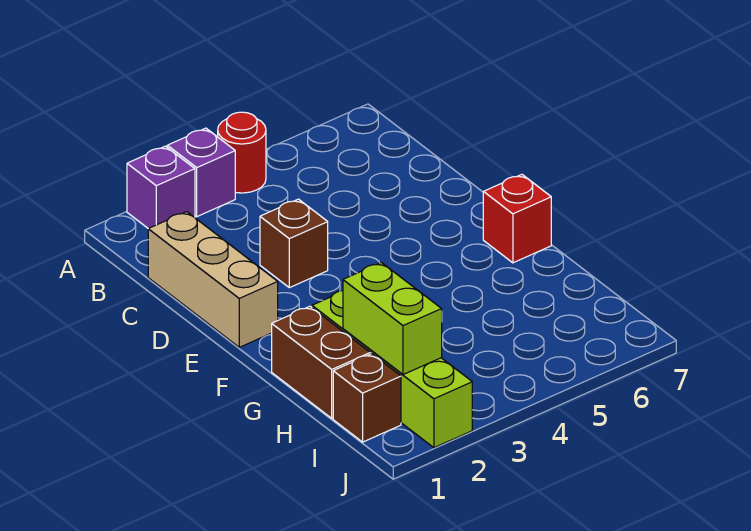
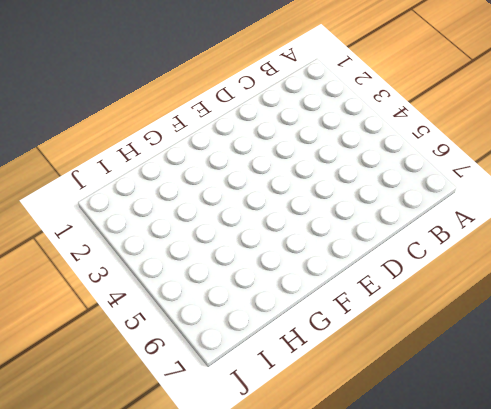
none -> purple 1x1 brick [127,146,195,229]
none -> purple 1x1 brick [167,128,235,216]

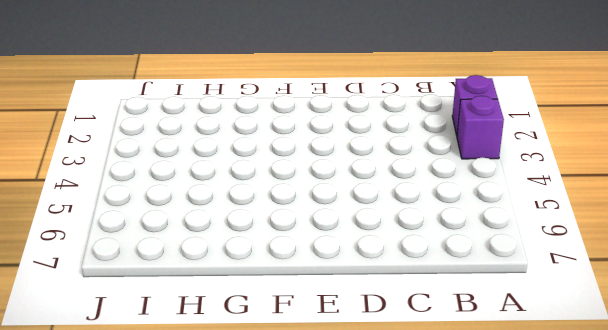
none -> red 1x1 round brick [218,112,266,193]
none -> tan 1x3 brick [148,212,278,347]

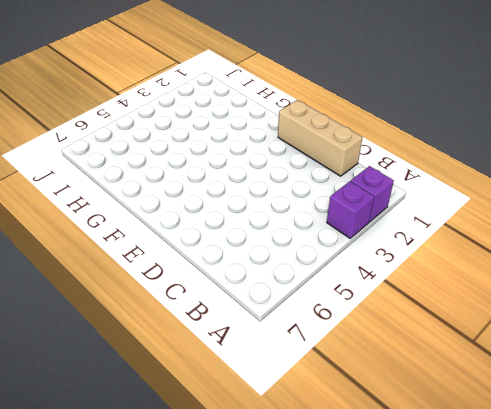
none -> red 1x1 round brick [218,112,266,193]
none -> brown 1x1 brick [260,199,328,288]

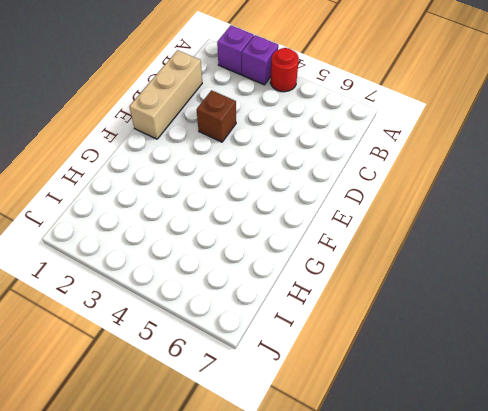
none -> red 1x1 brick [483,174,551,263]
none -> brown 1x2 brick [272,306,370,418]

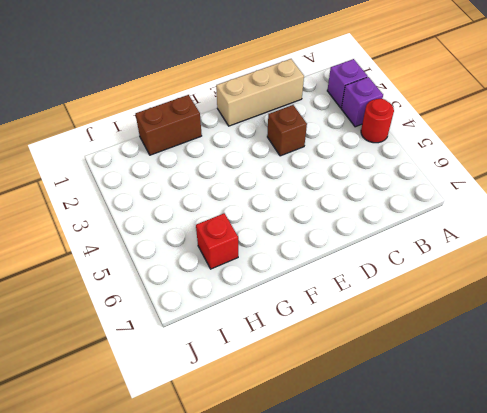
red 1x1 brick [196,213,238,269] -> red 1x1 brick moved to [483,174,551,263]
none -> lime 1x4 brick [312,291,472,448]
none -> brown 1x1 brick [333,354,401,442]

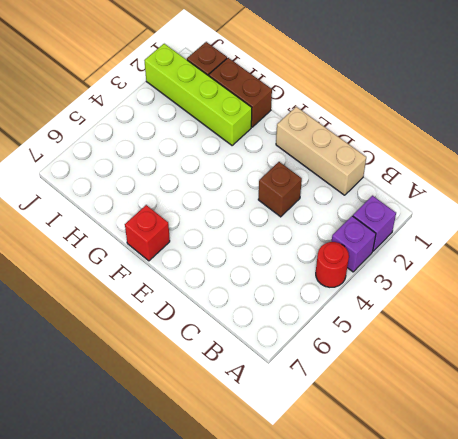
none -> lime 1x2 brick [343,262,442,375]

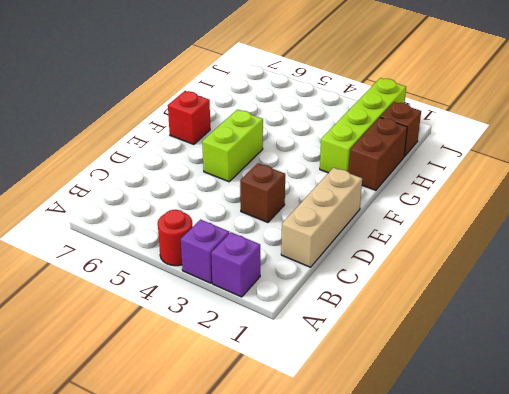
lime 1x2 brick [202,110,263,182] -> lime 1x2 brick moved to [343,262,442,375]

